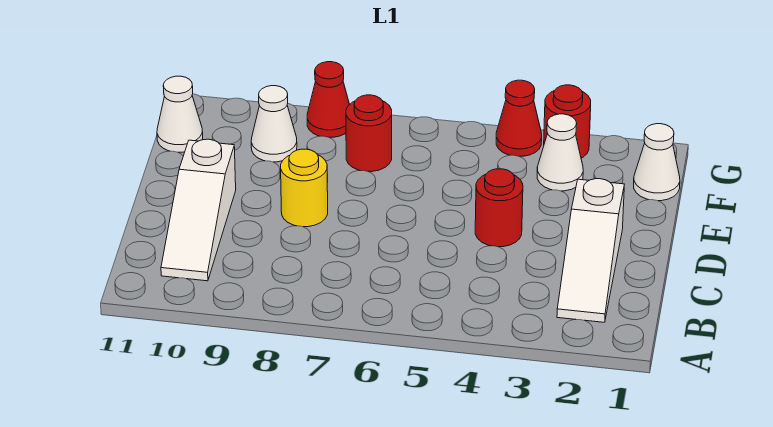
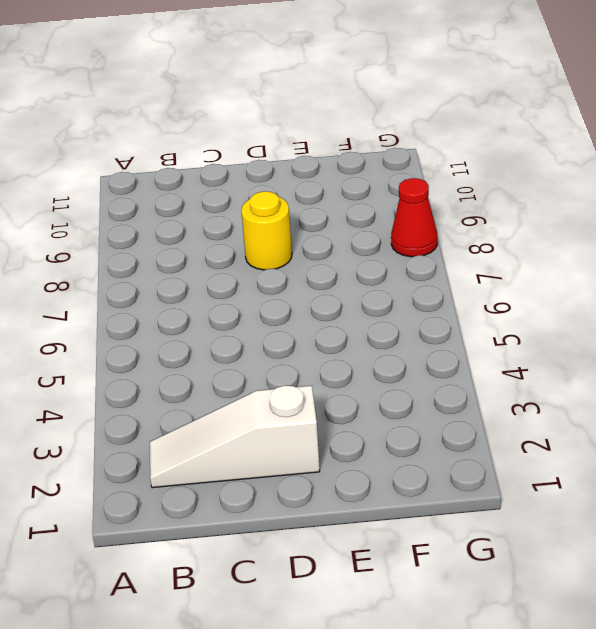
none -> white 1x3 slope [161,139,236,281]
none -> red 1x1 round brick [475,169,523,247]
none -> white 1x1 cone [634,124,680,201]

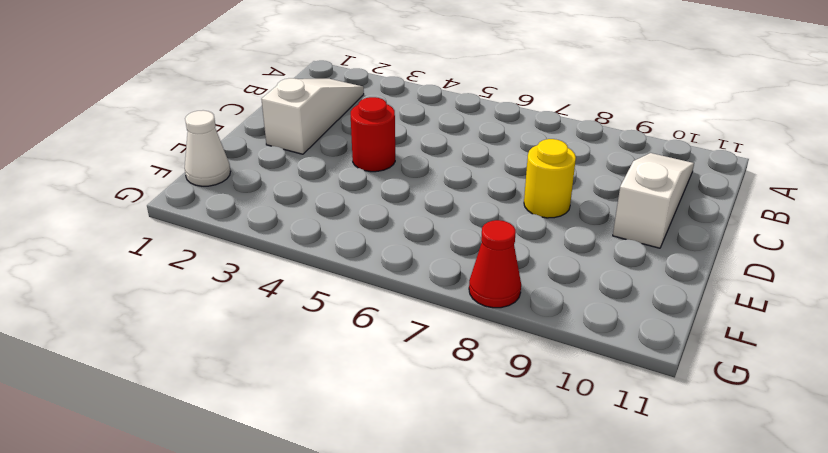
none -> white 1x1 cone [537,114,583,191]
none -> red 1x1 round brick [346,95,392,172]
none -> white 1x1 cone [251,86,297,162]

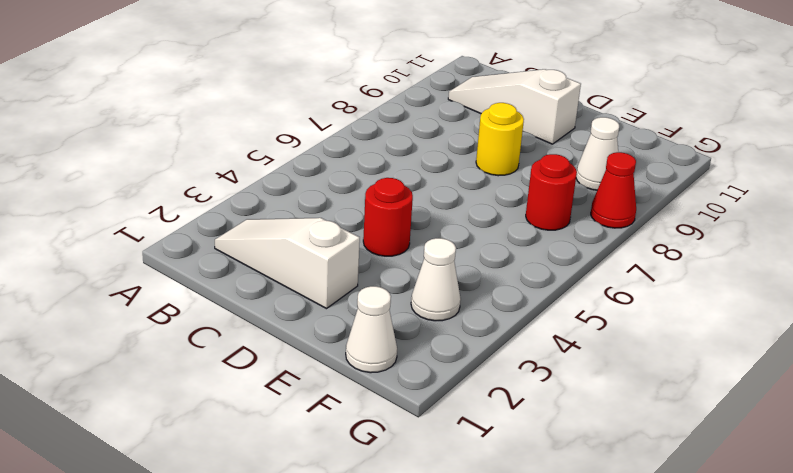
none -> white 1x1 cone [157,76,203,152]
none -> red 1x1 round brick [544,85,591,158]
none -> red 1x1 cone [496,80,542,156]

